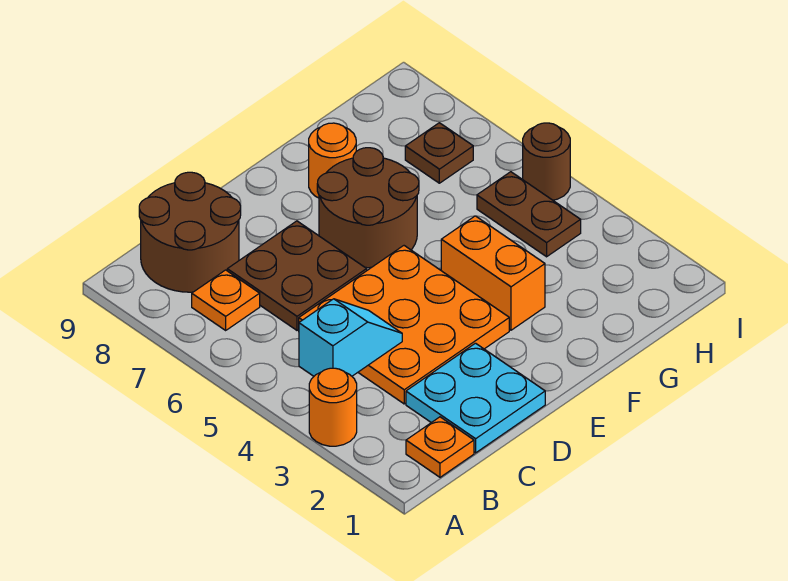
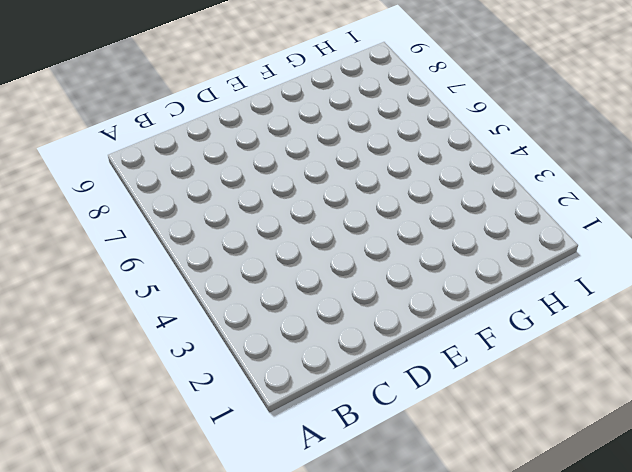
none -> orange 1x1 round brick [309,368,357,446]
none -> orange 1x1 plate [406,417,474,477]
none -> orange 1x1 plate [192,270,260,330]

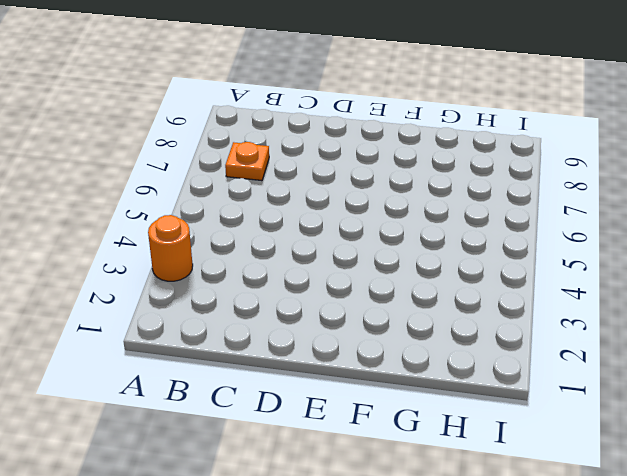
none -> orange 1x1 plate [406,417,474,477]
none -> brown 2x2 round brick [139,172,241,292]
none -> cyan 2x2 plate [406,343,545,453]

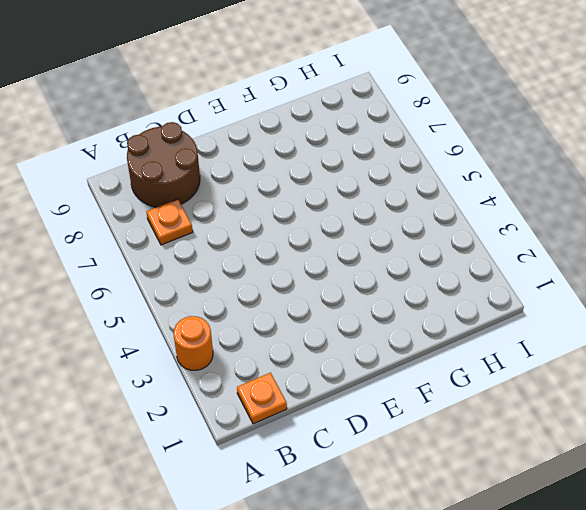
none -> cyan 2x2 plate [406,343,545,453]
none -> orange 3x3 plate [299,246,509,404]
none -> brown 2x2 plate [227,221,367,330]

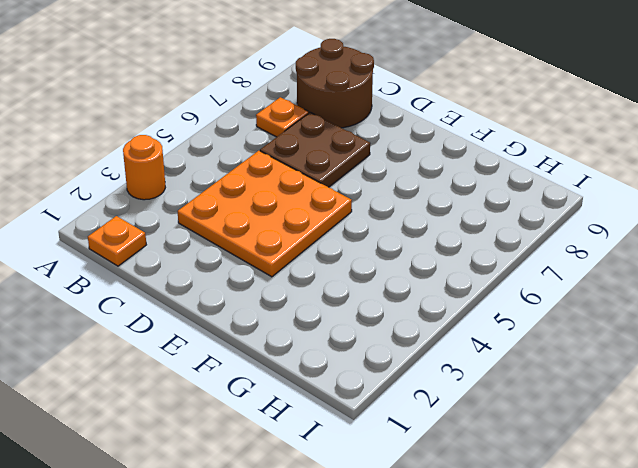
none -> cyan 2x2 plate [406,343,545,453]
none -> brown 2x2 round brick [317,148,419,268]
none -> orange 1x2 brick [441,216,545,330]

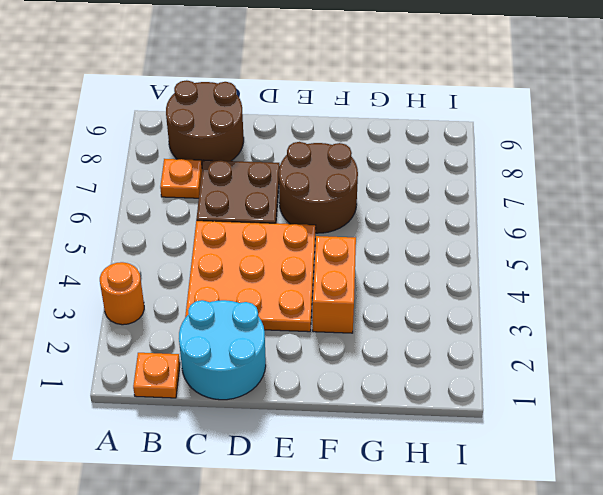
cyan 2x2 round brick [179,300,266,400] -> cyan 2x2 plate [406,343,545,453]
none -> orange 1x1 round brick [309,123,356,198]
none -> brown 1x2 plate [477,172,581,257]
none -> brown 1x1 plate [405,123,473,183]

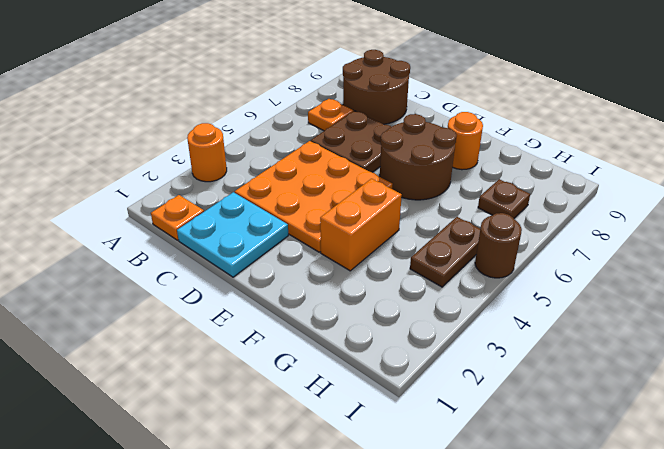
none -> cyan 1x2 slope [299,299,402,376]

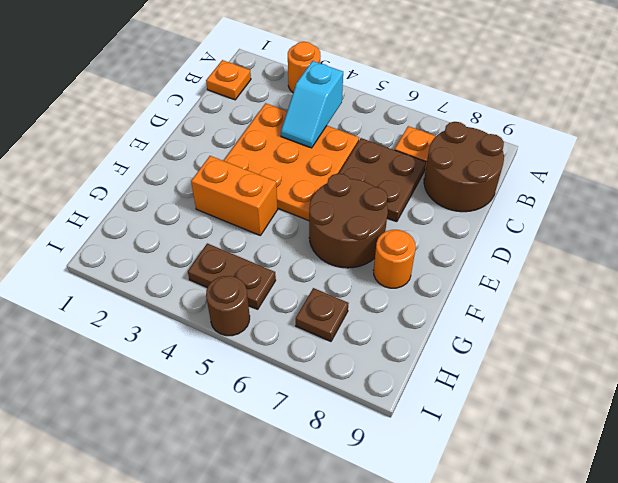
none -> cyan 2x2 plate [406,343,545,453]

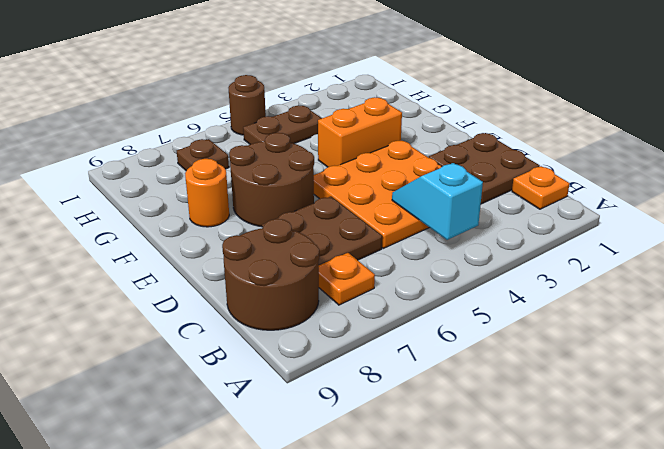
brown 2x2 plate [429,133,540,204] -> cyan 2x2 plate [406,343,545,453]
none -> orange 1x1 round brick [309,368,357,446]

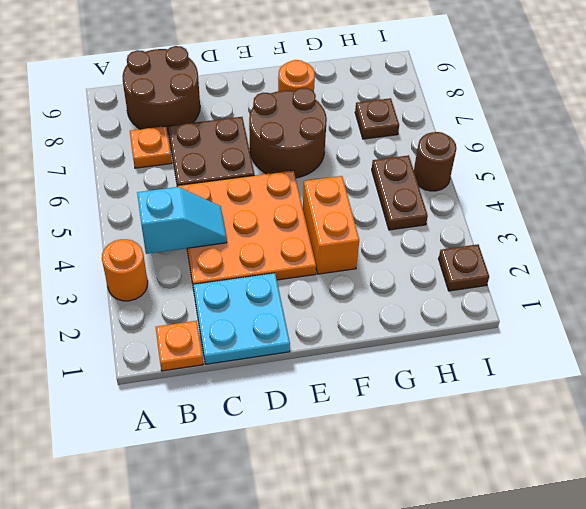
brown 1x1 plate [439,244,489,291] -> none

